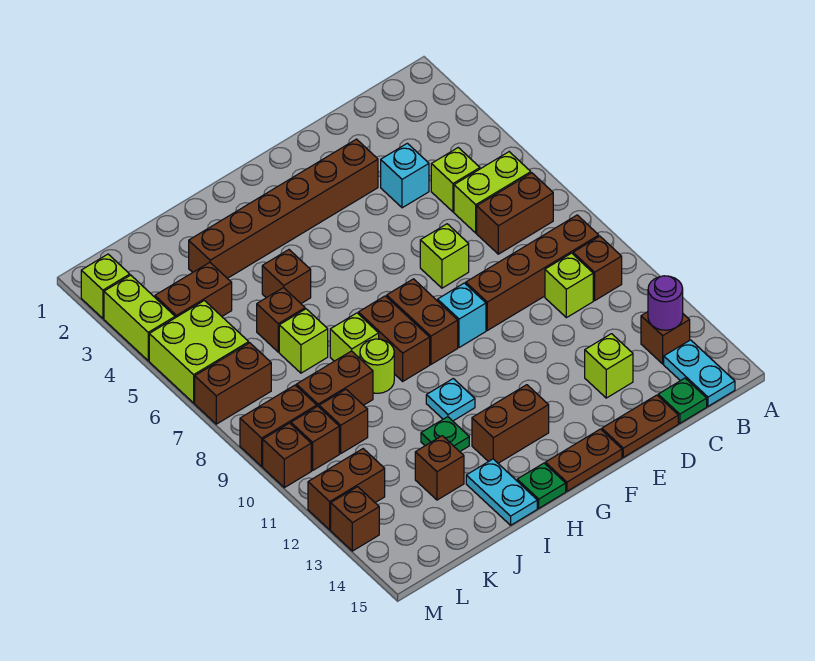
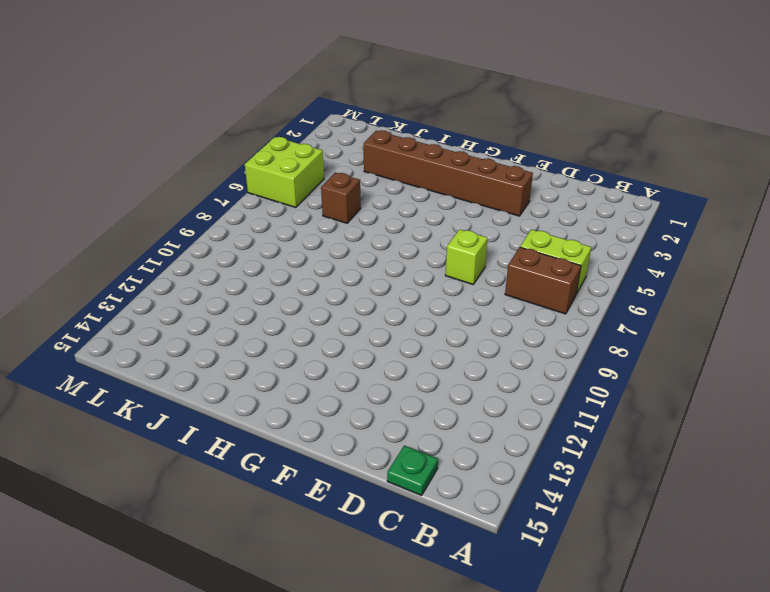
none -> brown 1x4 brick [466,215,599,330]
none -> brown 1x1 brick [573,236,622,300]
none -> brown 1x1 brick [641,312,690,364]
none -> cyan 1x2 plate [664,340,735,406]

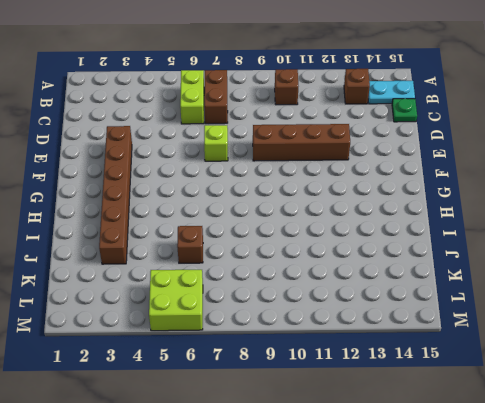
brown 1x4 brick [253,124,350,161] -> brown 1x4 brick turned to [466,215,599,330]
none -> lime 1x1 brick [431,148,480,212]
none -> lime 1x1 brick [545,253,593,318]
none -> cyan 1x1 brick [381,143,429,208]
none -> lime 1x1 brick [585,334,633,398]

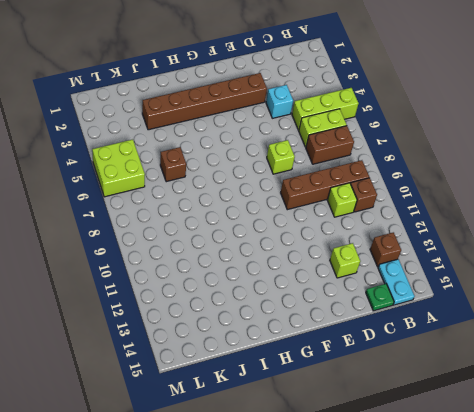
lime 1x3 brick [292,88,359,130] -> lime 1x1 brick [431,148,480,212]
none -> brown 1x2 plate [602,395,678,457]
none -> cyan 1x1 brick [438,283,486,347]
none -> brown 1x2 plate [545,429,622,491]
none -> brown 1x2 brick [387,279,458,364]

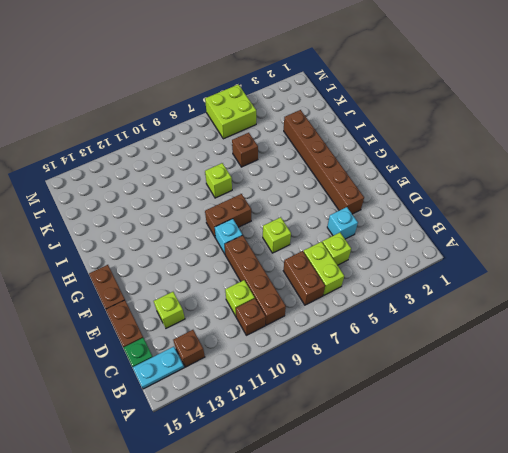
none -> brown 1x2 brick [472,385,549,463]
none -> brown 1x2 brick [358,296,430,381]
none -> cyan 1x1 plate [426,379,475,421]
none -> green 1x1 plate [517,463,566,508]

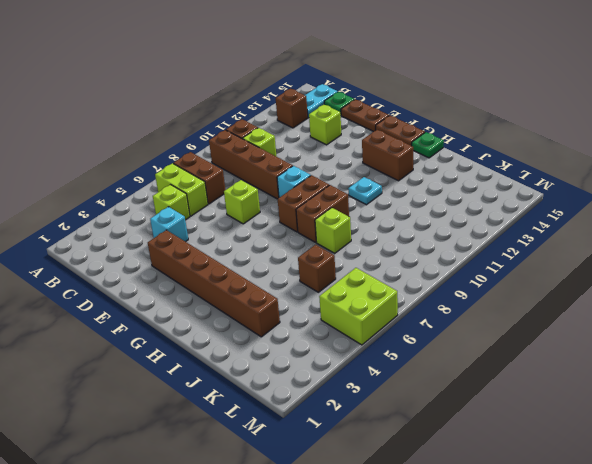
none -> brown 1x1 brick [262,250,311,303]
none -> lime 1x1 round brick [360,339,394,393]
none -> green 1x1 plate [421,417,469,452]
none -> cyan 1x2 plate [466,459,537,525]

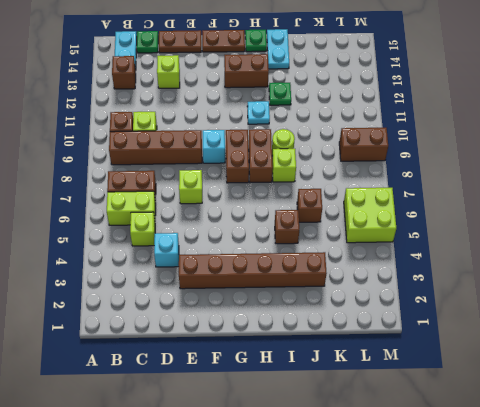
none -> lime 1x1 brick [279,309,328,373]
none -> brown 1x2 brick [296,351,373,407]
none -> brown 1x1 brick [415,436,464,500]
none -> brown 1x2 brick [155,262,232,318]

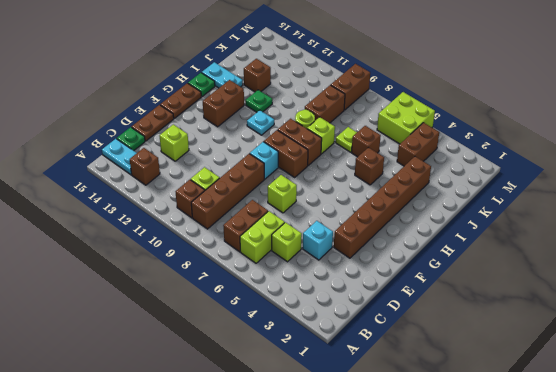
lime 1x1 plate [336,127,357,152] -> lime 1x1 brick [279,309,328,373]
none -> brown 1x1 brick [319,389,368,453]
none -> brown 1x2 brick [195,343,271,424]
none -> brown 1x1 brick [291,406,339,471]
none -> brown 1x2 brick [308,449,385,530]

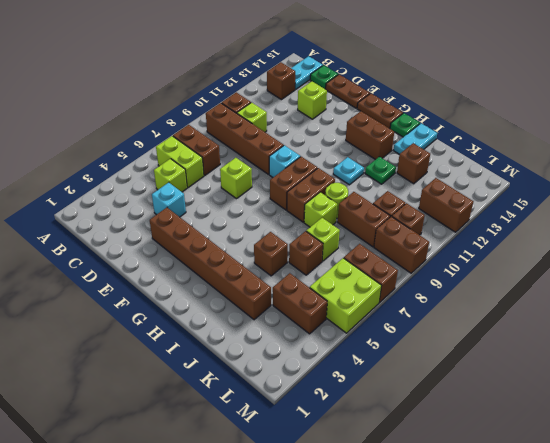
none -> lime 1x1 brick [81,254,130,318]
none -> lime 1x2 brick [104,275,175,361]
none -> brown 1x1 brick [263,423,311,488]
none -> brown 1x1 brick [331,487,379,551]

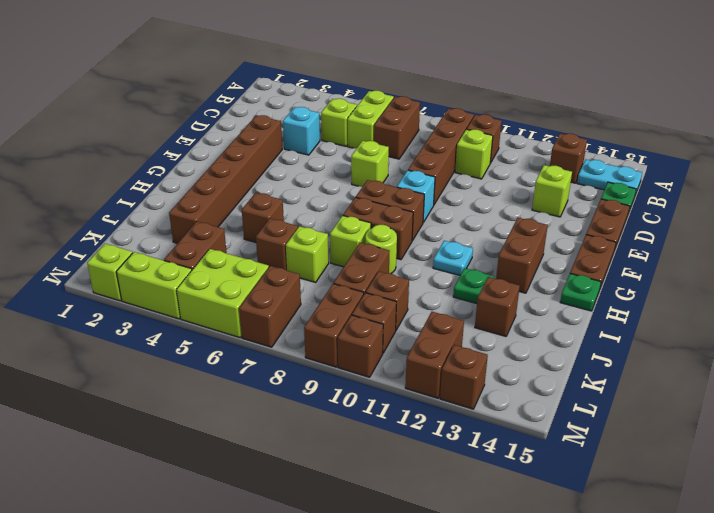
none -> cyan 1x2 plate [466,459,537,525]
none -> purple 1x1 round brick [648,276,683,330]

